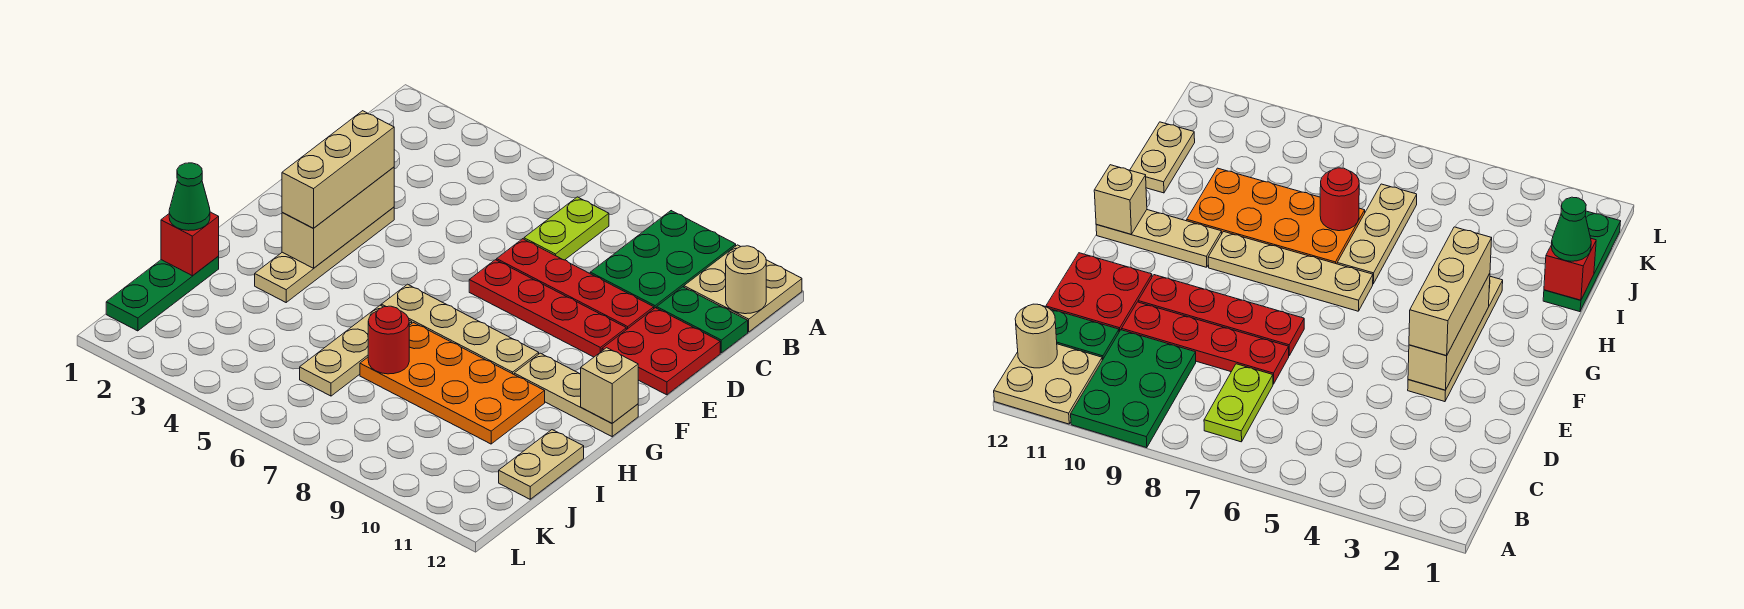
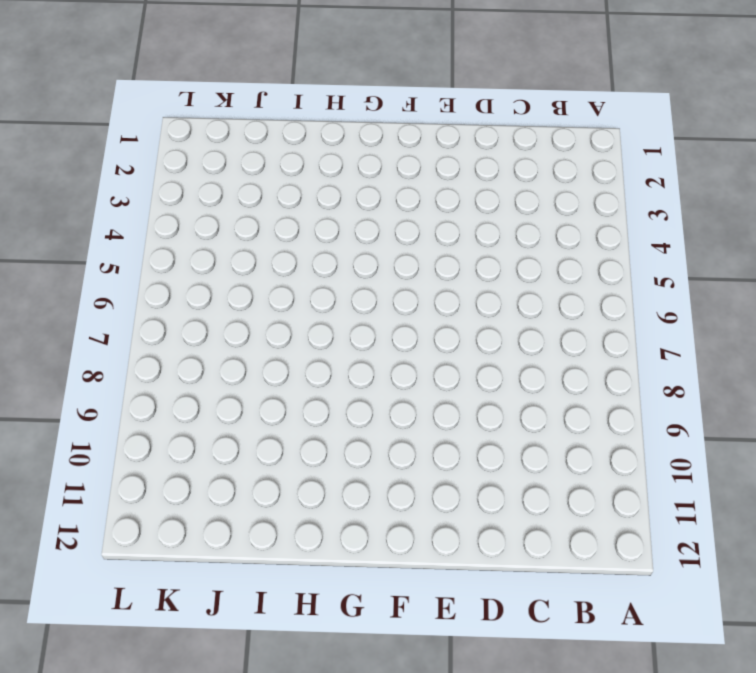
none -> green 2x3 plate [590,211,736,308]
none -> tan 2x2 plate [684,245,802,332]
none -> lime 1x2 plate [524,197,609,260]

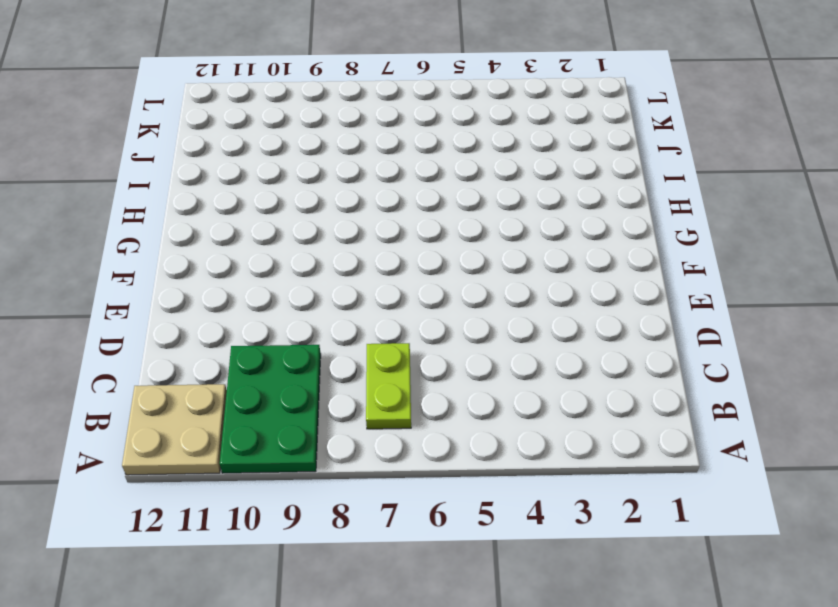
none -> green 1x2 plate [657,287,748,353]
none -> red 1x4 plate [497,239,654,330]
none -> red 2x2 plate [602,308,720,395]

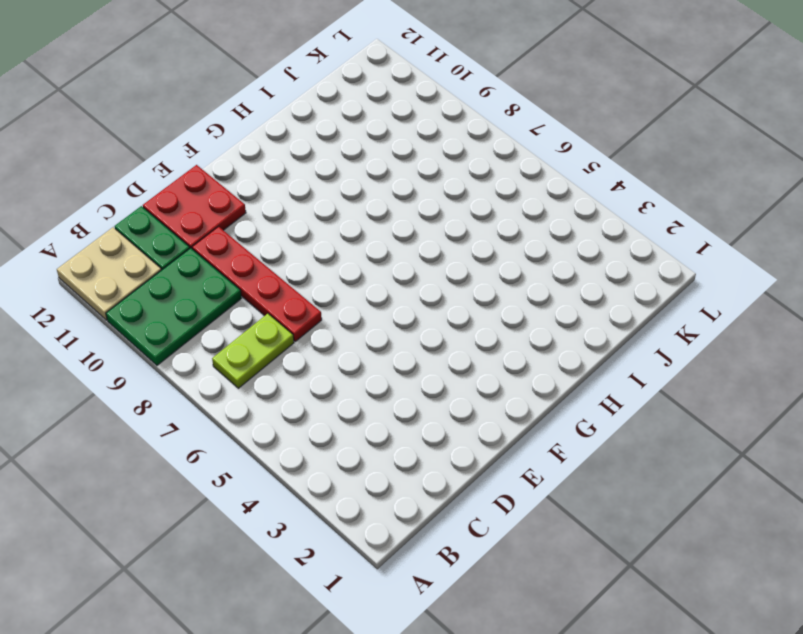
none -> tan 1x4 plate [255,207,394,302]
none -> red 1x4 plate [469,260,626,357]
none -> tan 1x4 plate [381,284,539,374]

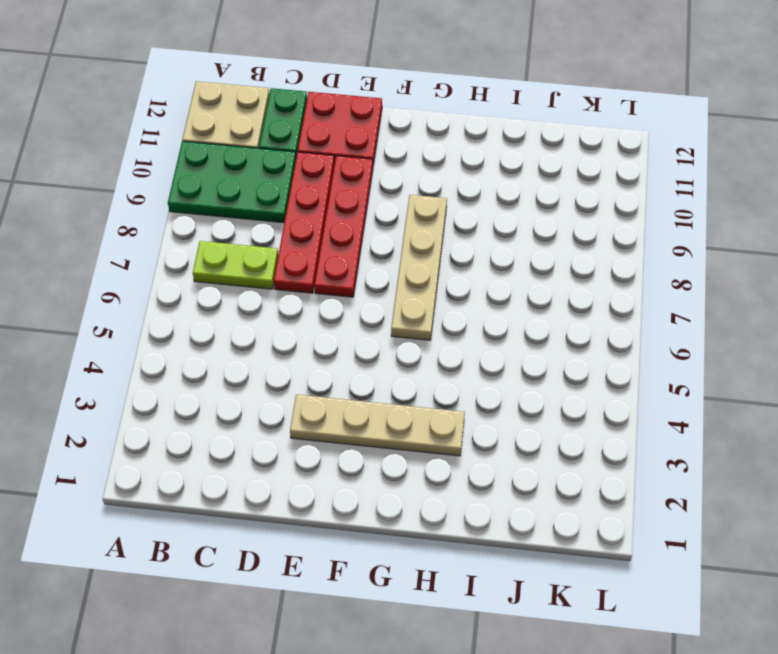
none -> tan 1x3 plate [514,353,638,437]
none -> tan 1x3 plate [300,305,412,396]
none -> orange 2x4 plate [360,323,545,444]

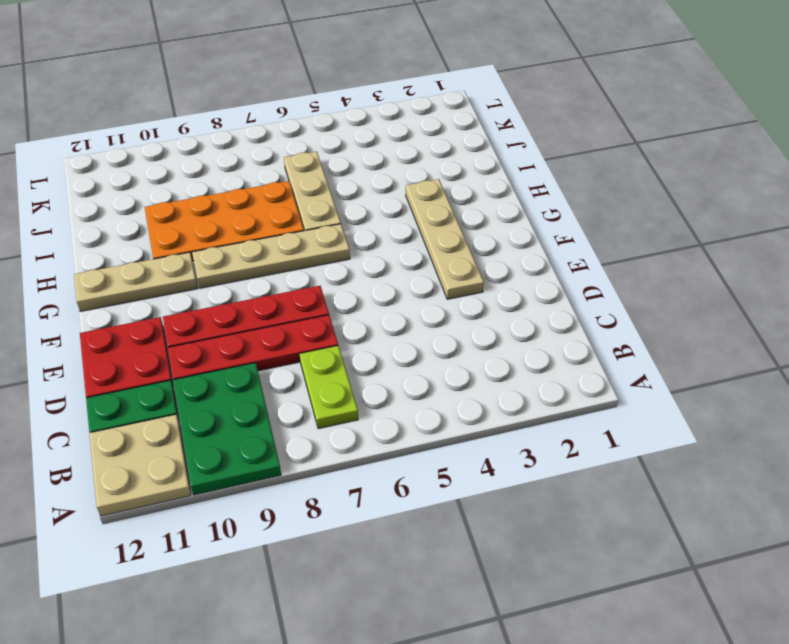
none -> green 1x3 plate [106,257,219,331]
none -> tan 1x2 plate [499,430,584,499]
none -> tan 1x1 round brick [726,246,766,314]

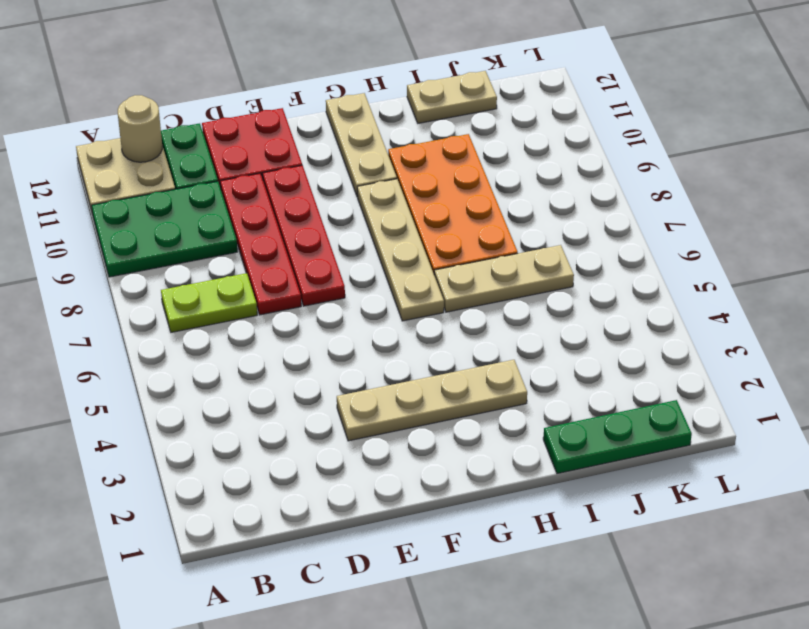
none -> tan 1x3 brick [282,167,394,268]
none -> tan 1x1 brick [581,348,638,423]
none -> red 1x1 brick [161,212,219,276]

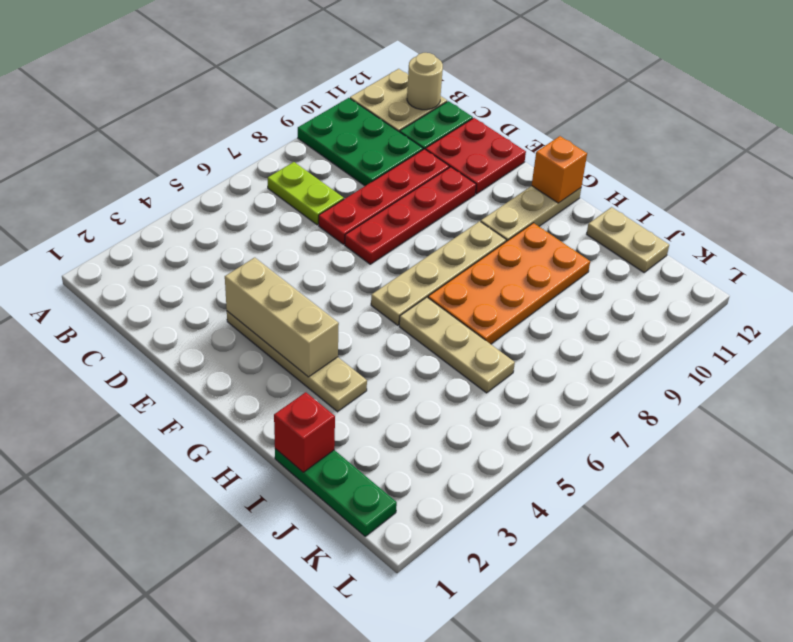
orange 1x1 brick [532,136,587,203] -> tan 1x1 brick [581,348,638,423]
none -> red 1x1 round brick [368,306,409,374]
none -> tan 1x3 brick [282,111,394,228]
none -> green 1x1 cone [169,163,210,231]

